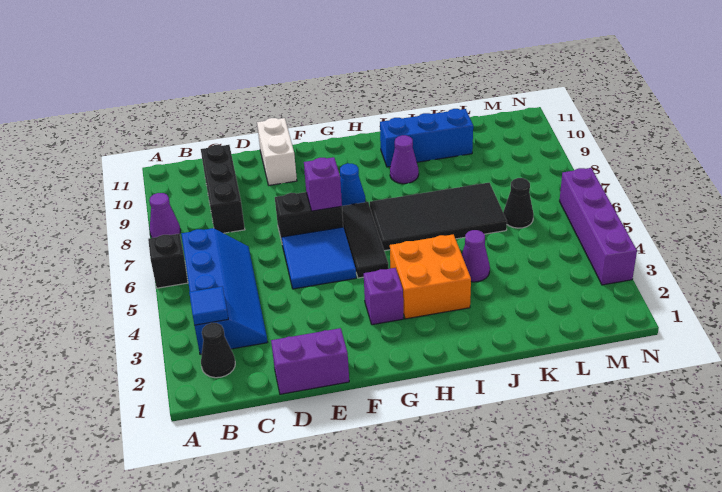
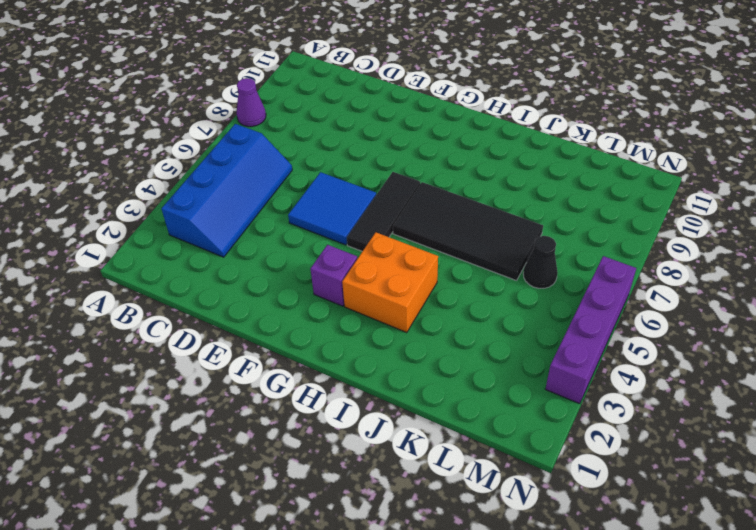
none -> black 1x1 brick [148,234,188,288]
none -> black 1x1 cone [201,323,235,378]
none -> black 1x3 brick [201,145,245,233]

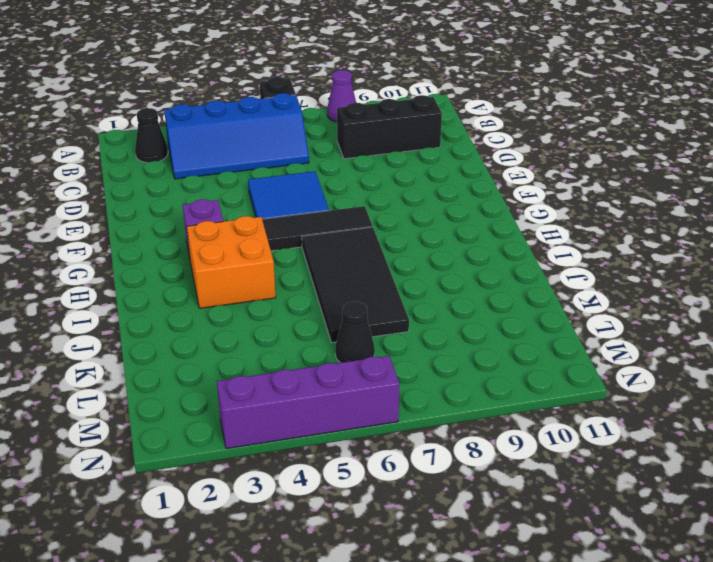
none -> purple 1x2 brick [271,328,349,394]
none -> black 1x2 brick [275,192,343,242]
none -> white 1x2 brick [257,118,297,185]

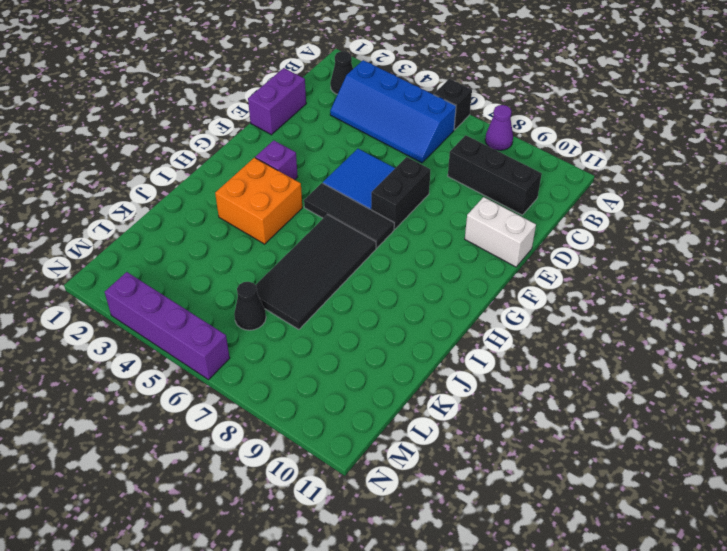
none -> blue 1x1 cone [340,163,365,206]
none -> purple 1x1 cone [390,135,419,184]
none -> blue 1x3 brick [380,109,473,167]

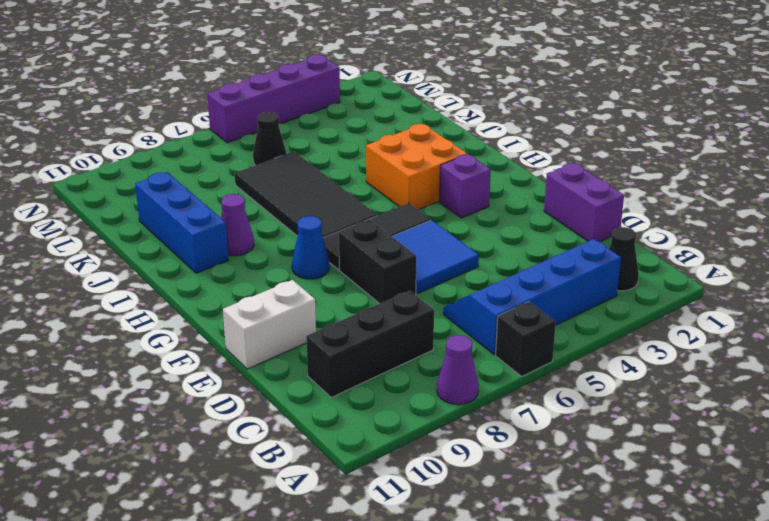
none -> purple 1x1 cone [462,230,490,282]
none -> blue 1x1 tile [189,286,228,325]
none -> purple 1x1 brick [304,157,342,211]

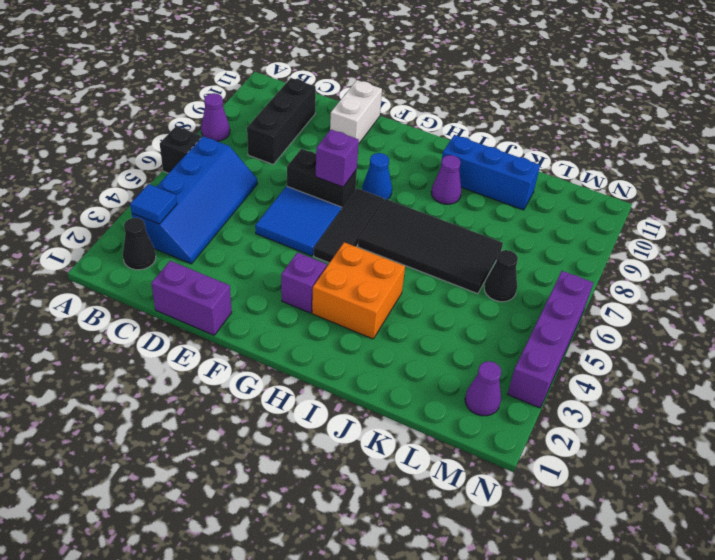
purple 1x1 cone [465,361,501,416] -> purple 1x1 cone moved to [462,230,490,282]

